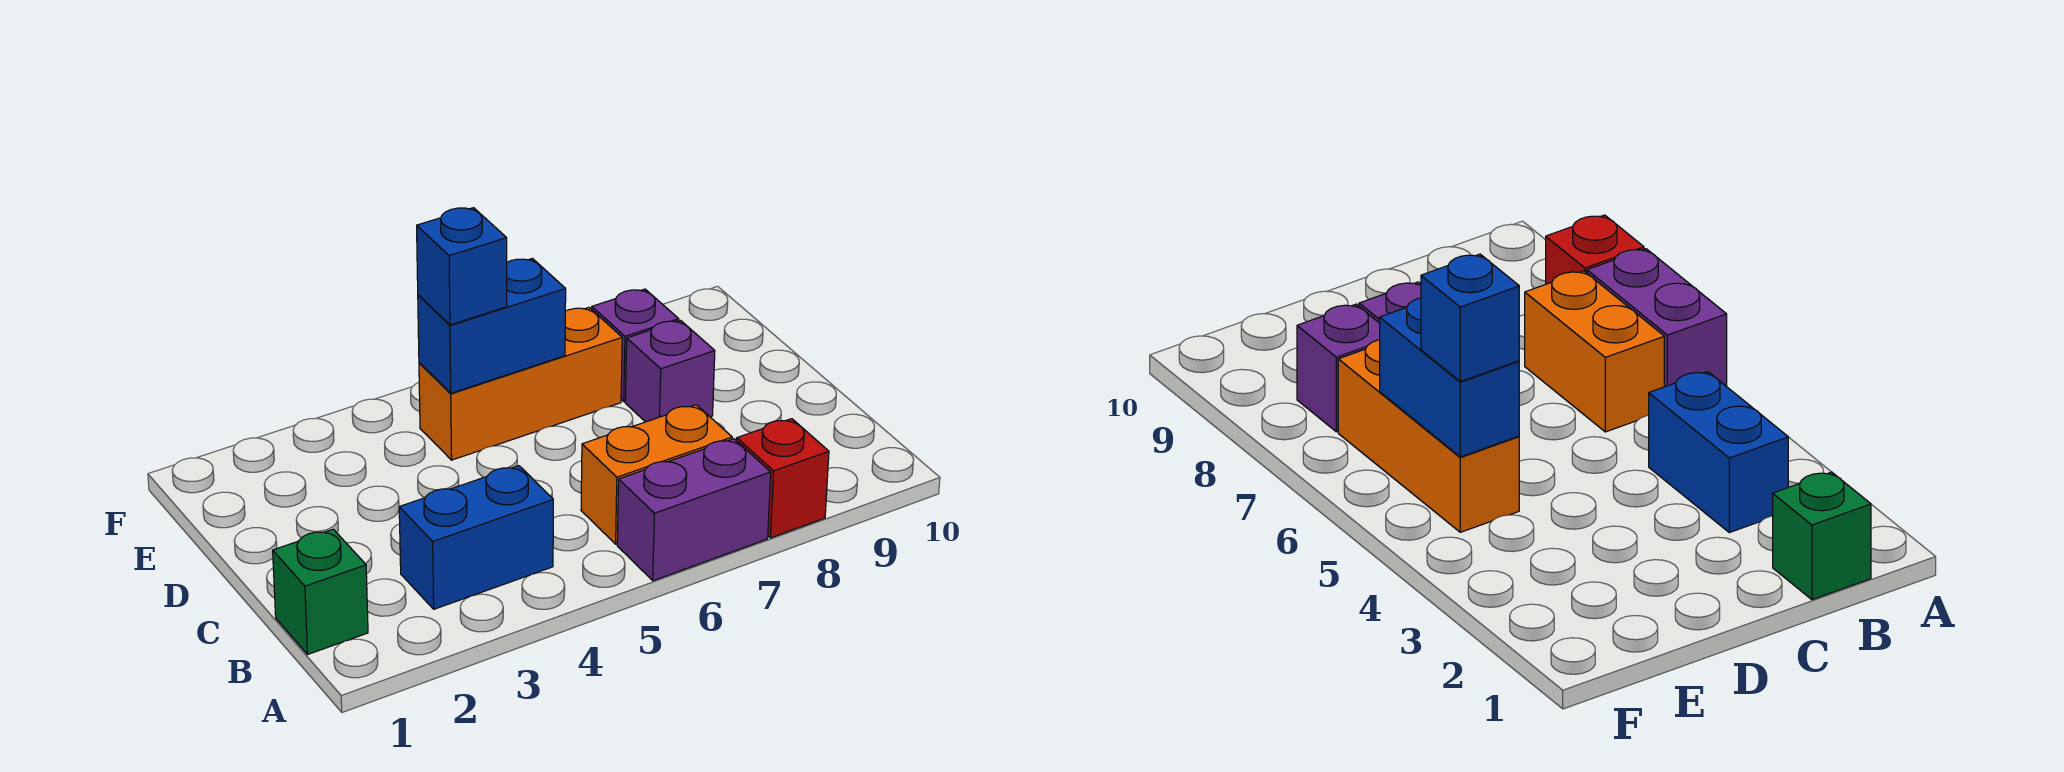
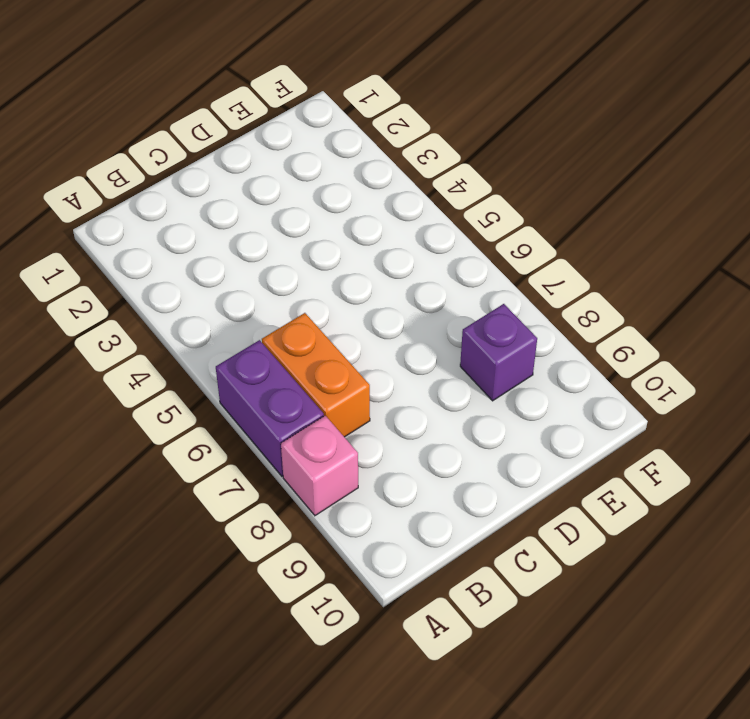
pink 1x1 brick [281,416,358,516] -> red 1x1 brick [737,419,829,538]
none -> green 1x1 brick [273,529,368,654]
none -> blue 1x2 brick [399,466,553,609]

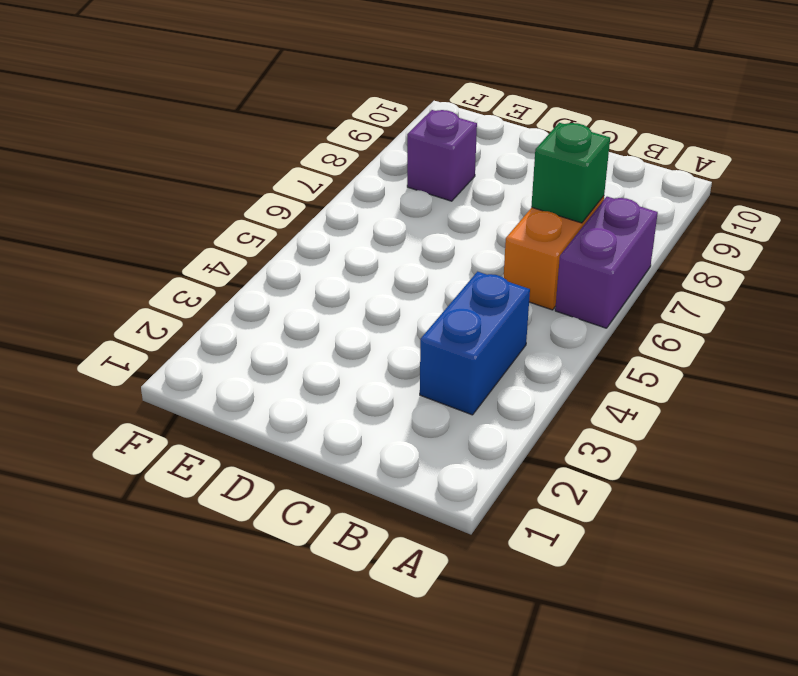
green 1x1 brick [531,123,610,223] -> green 1x1 brick moved to [273,529,368,654]
none -> red 1x1 brick [737,419,829,538]
none -> purple 1x1 brick [625,320,715,422]

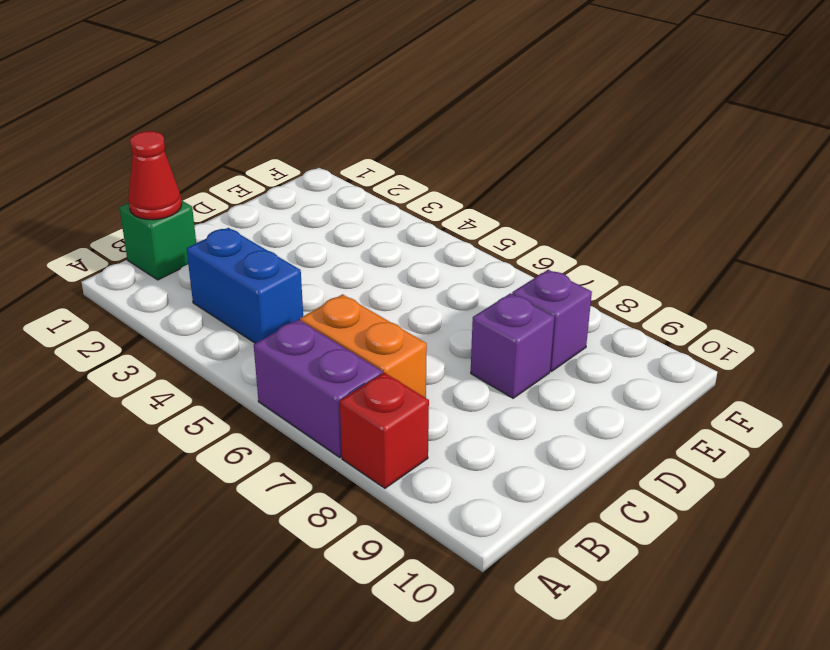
red 1x1 cone [128,131,182,220] -> none
none -> orange 1x3 brick [419,307,622,460]
none -> blue 1x2 brick [418,259,566,393]

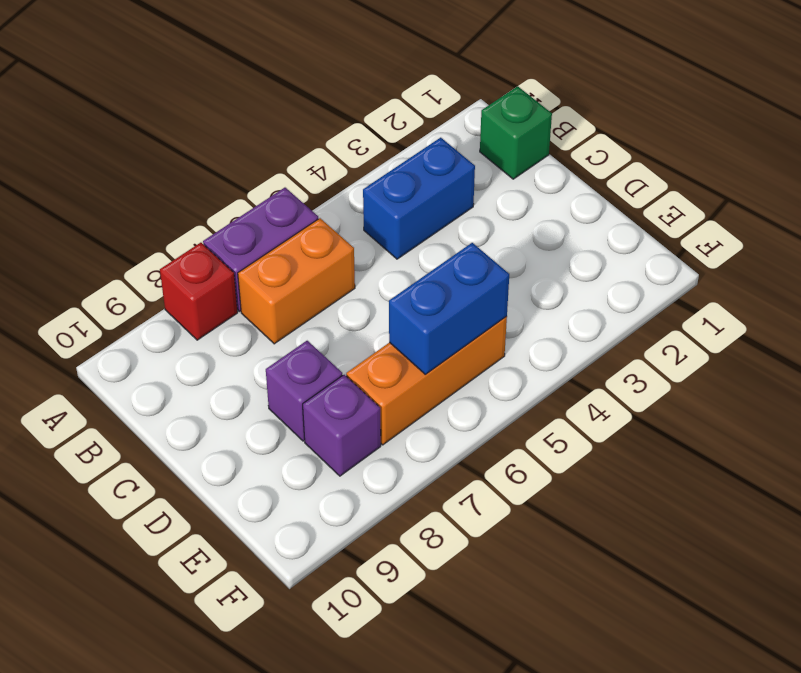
none -> blue 1x1 brick [417,208,507,325]

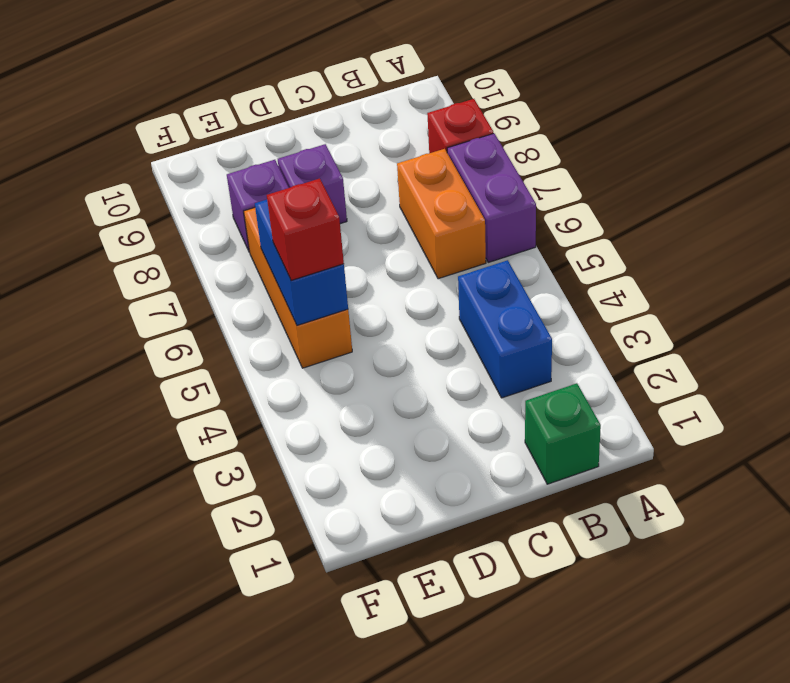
red 1x1 brick [267,179,344,281] -> blue 1x1 brick [417,208,507,325]

